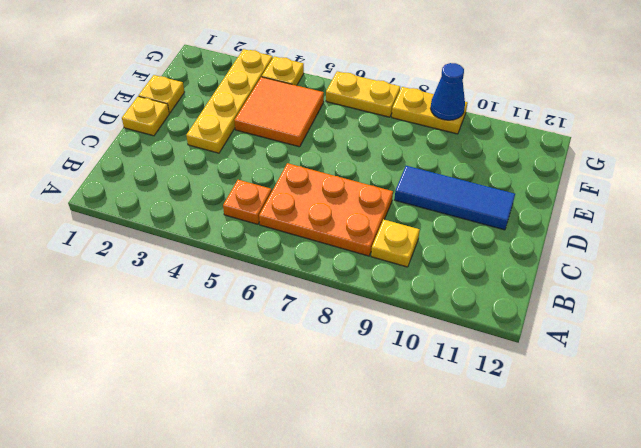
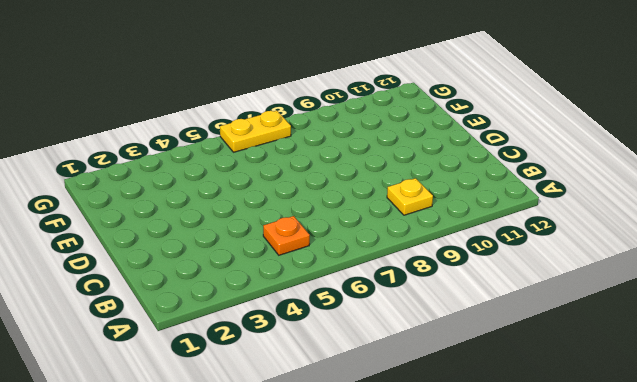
none -> orange 2x3 plate [259,163,393,256]
none -> yellow 1x1 plate [122,96,169,136]
none -> yellow 1x4 plate [186,49,273,153]

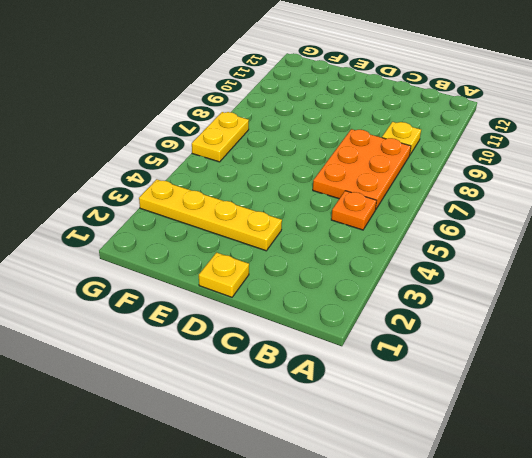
none -> blue 1x3 tile [395,166,515,230]
none -> yellow 1x1 plate [139,75,184,113]
none -> orange 2x2 tile [234,77,324,147]

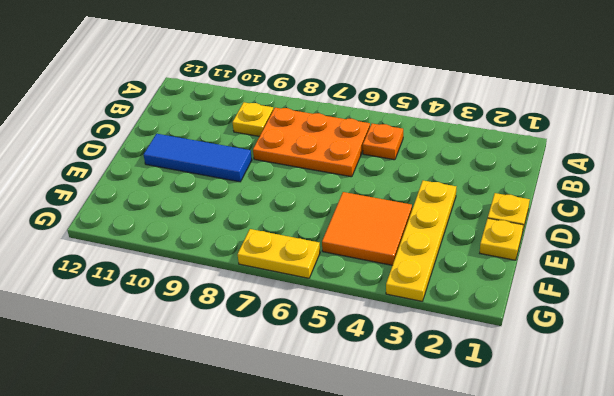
none -> yellow 1x1 plate [262,56,304,85]
none -> yellow 1x2 plate [392,87,468,134]
none -> blue 1x1 cone [431,63,465,120]

